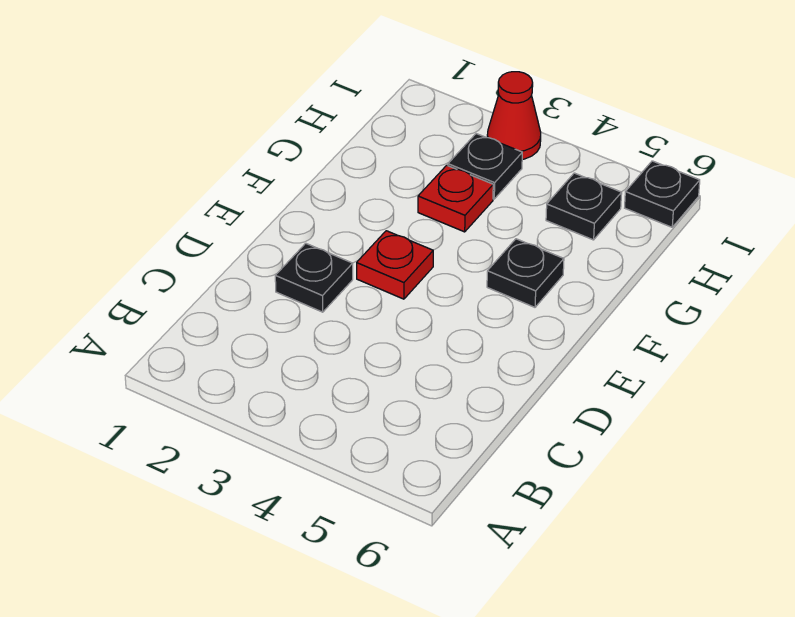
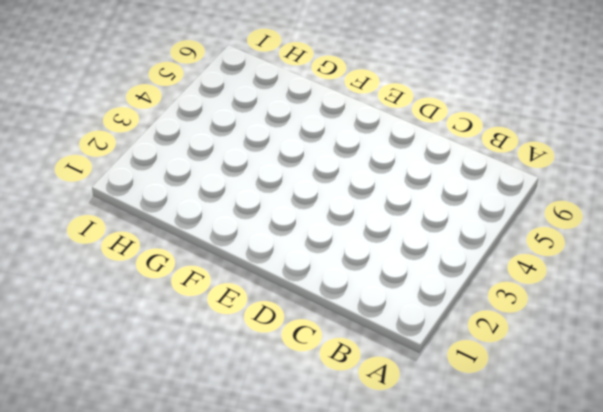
none -> black 1x1 plate [275,243,353,312]
none -> red 1x1 plate [357,231,433,299]

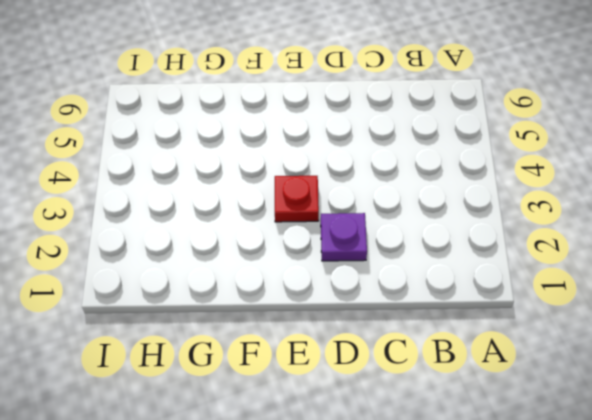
purple 1x1 plate [321,213,367,261] -> black 1x1 plate [275,243,353,312]
none -> black 1x1 plate [487,239,564,307]
none -> red 1x1 plate [418,165,493,232]

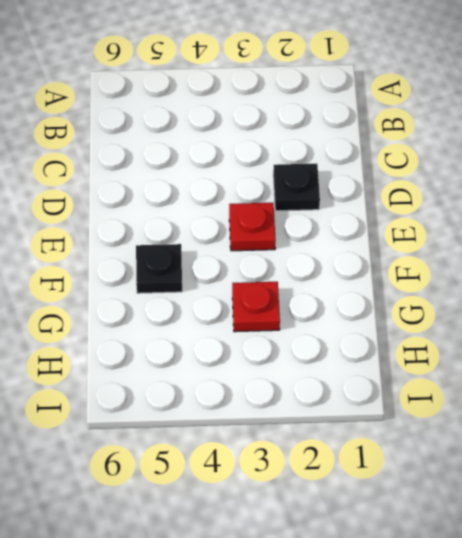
none -> black 1x1 plate [448,134,522,199]
none -> black 1x1 plate [546,173,622,240]

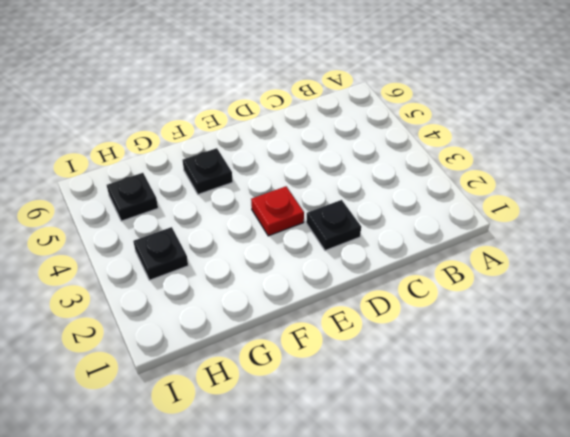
none -> red 1x1 plate [418,165,493,232]
none -> red 1x1 cone [487,72,541,159]

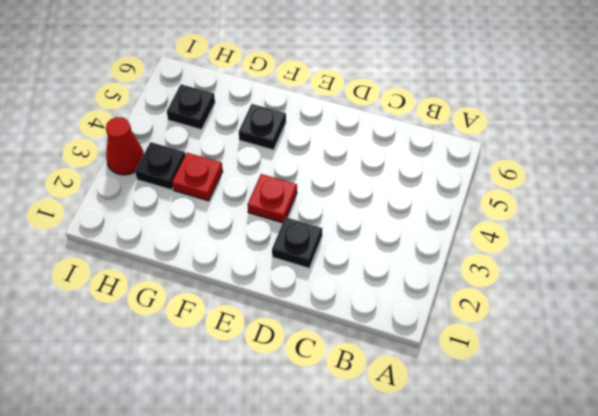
none -> black 1x1 plate [625,161,700,227]

